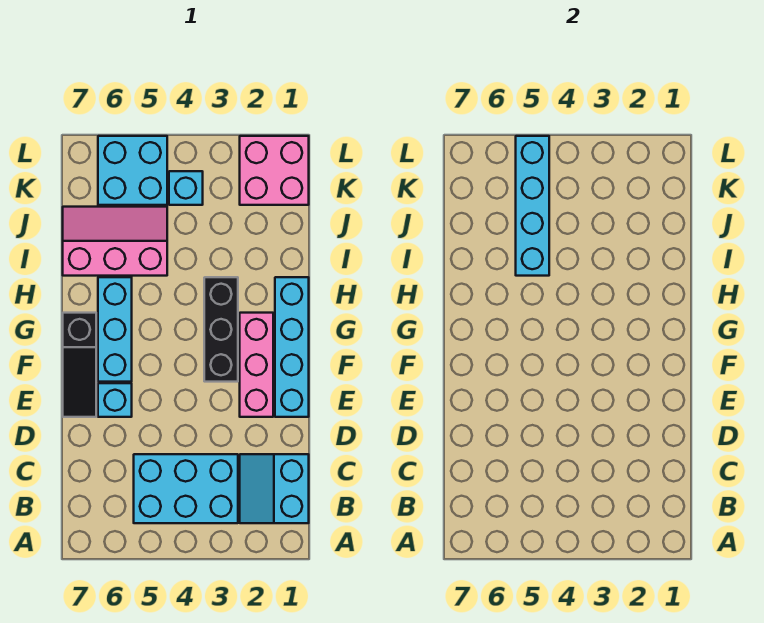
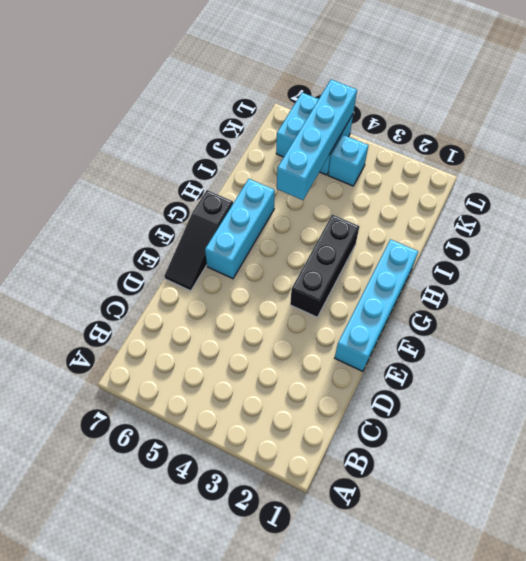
none -> cyan 2x2 slope [240,454,309,523]
none -> cyan 2x3 brick [134,454,238,523]
none -> pink 1x3 brick [240,313,273,417]

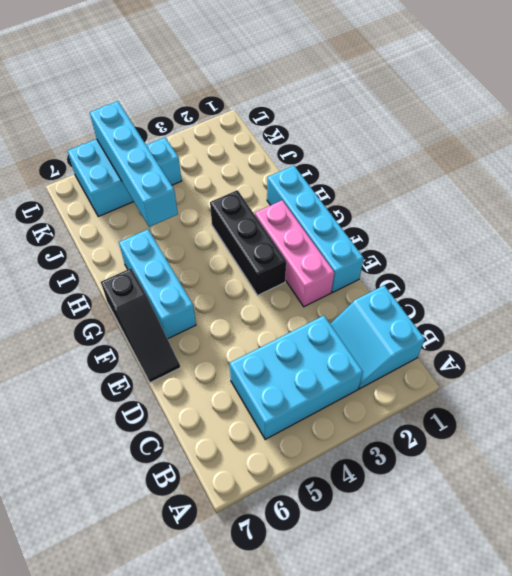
none -> cyan 1x1 brick [98,383,132,417]
none -> pink 2x3 slope [63,207,167,276]
none -> pink 2x2 brick [240,136,309,205]

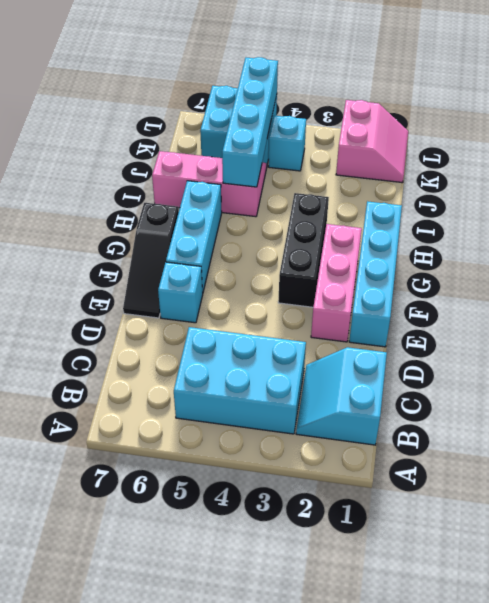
pink 2x2 slope [336,100,408,183] -> pink 2x2 brick [240,136,309,205]

